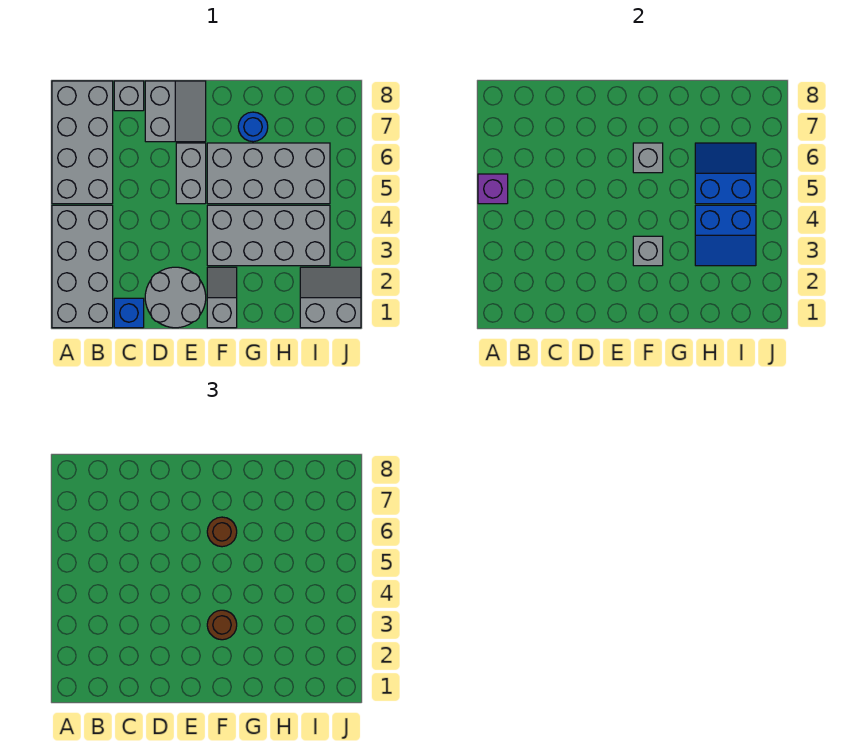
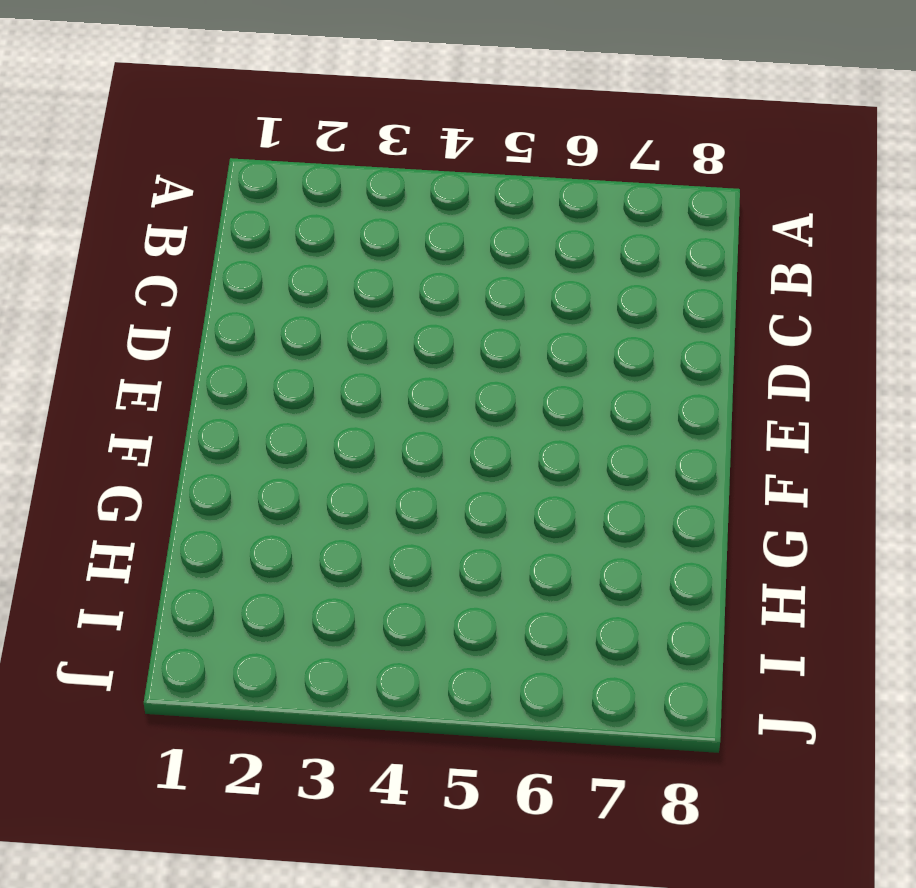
none -> grey 2x4 brick [52,205,113,328]
none -> grey 2x4 brick [52,81,113,204]
none -> blue 1x1 brick [114,298,144,328]

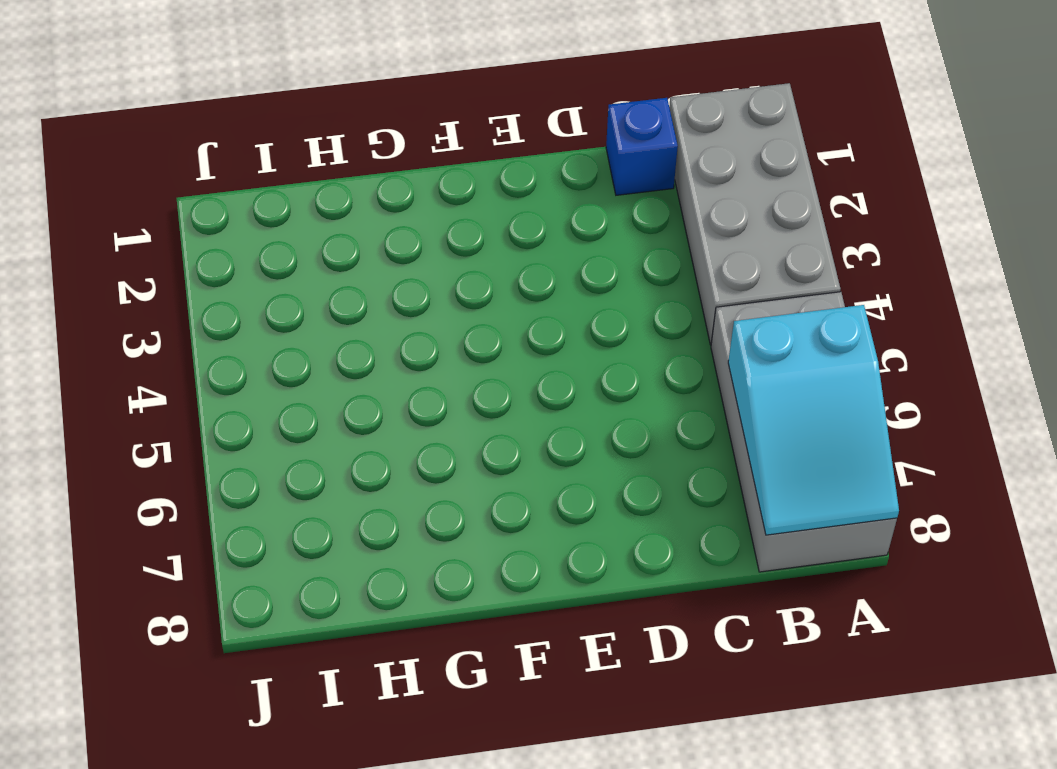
cyan 2x3 slope [728,305,899,535] -> none
none -> grey 1x1 brick [114,81,144,111]
none -> grey 2x2 round brick [145,267,206,328]
none -> grey 2x2 slope [145,81,206,142]

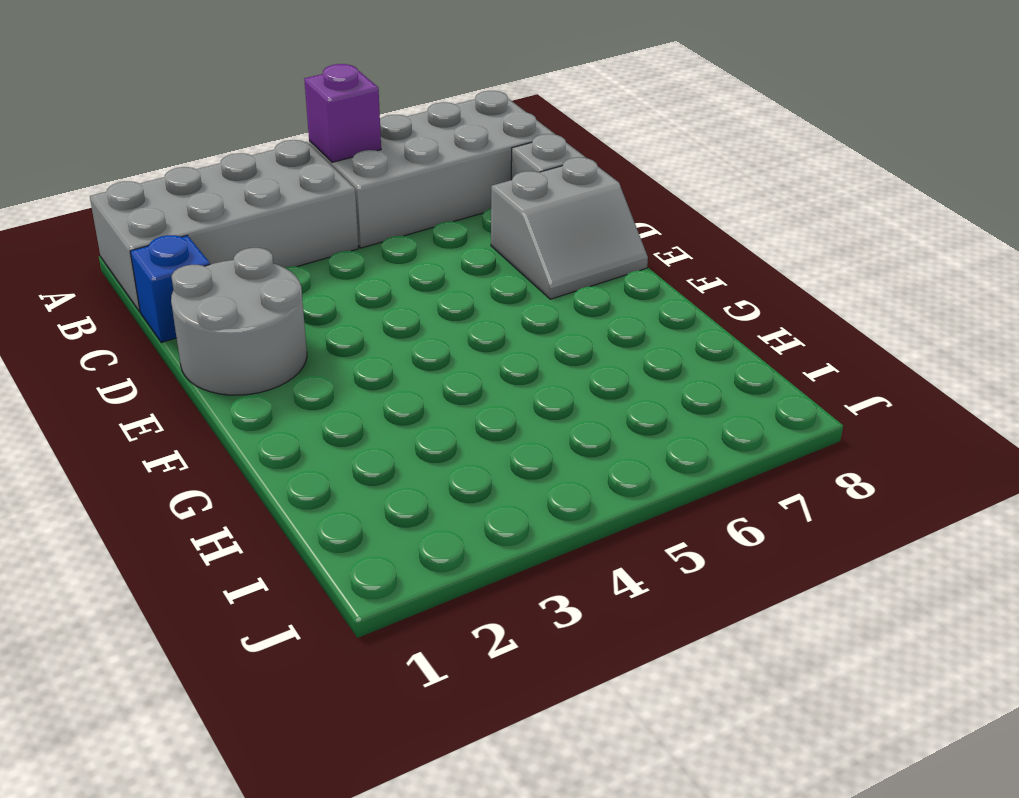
none -> grey 1x2 brick [176,143,206,204]
none -> grey 1x2 slope [207,267,237,328]
none -> grey 2x4 brick [207,205,330,266]

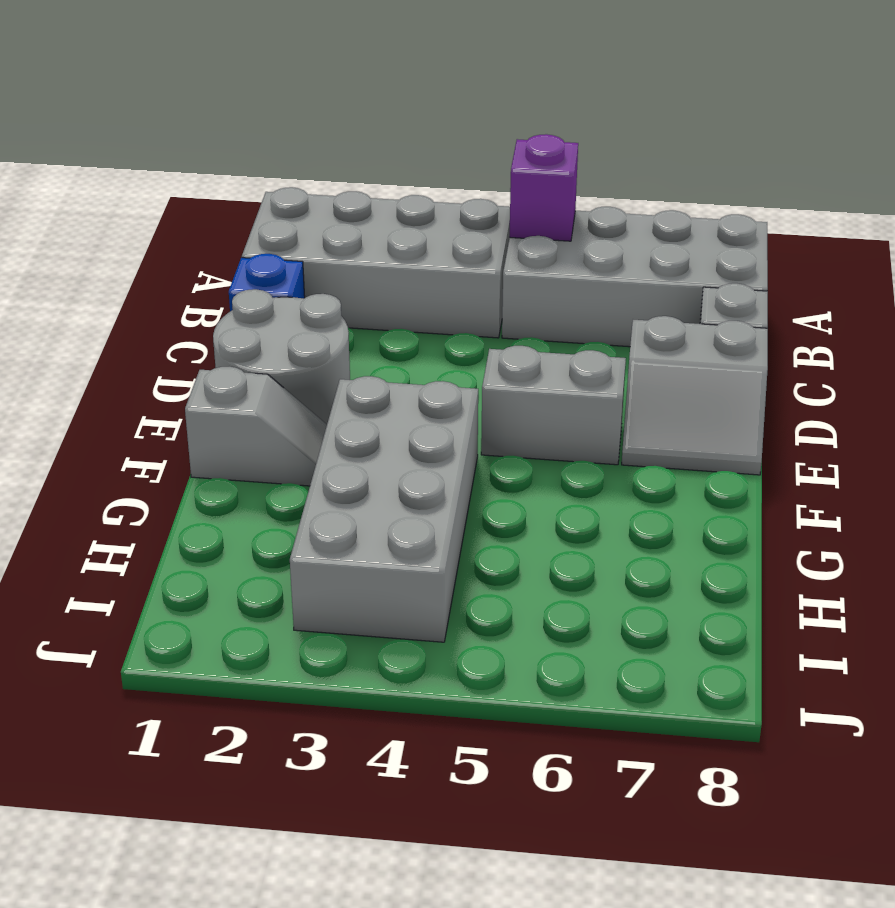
none -> grey 2x4 brick [207,143,330,204]
none -> blue 1x1 round brick [238,112,268,142]
none -> grey 2x2 slope [300,267,361,328]

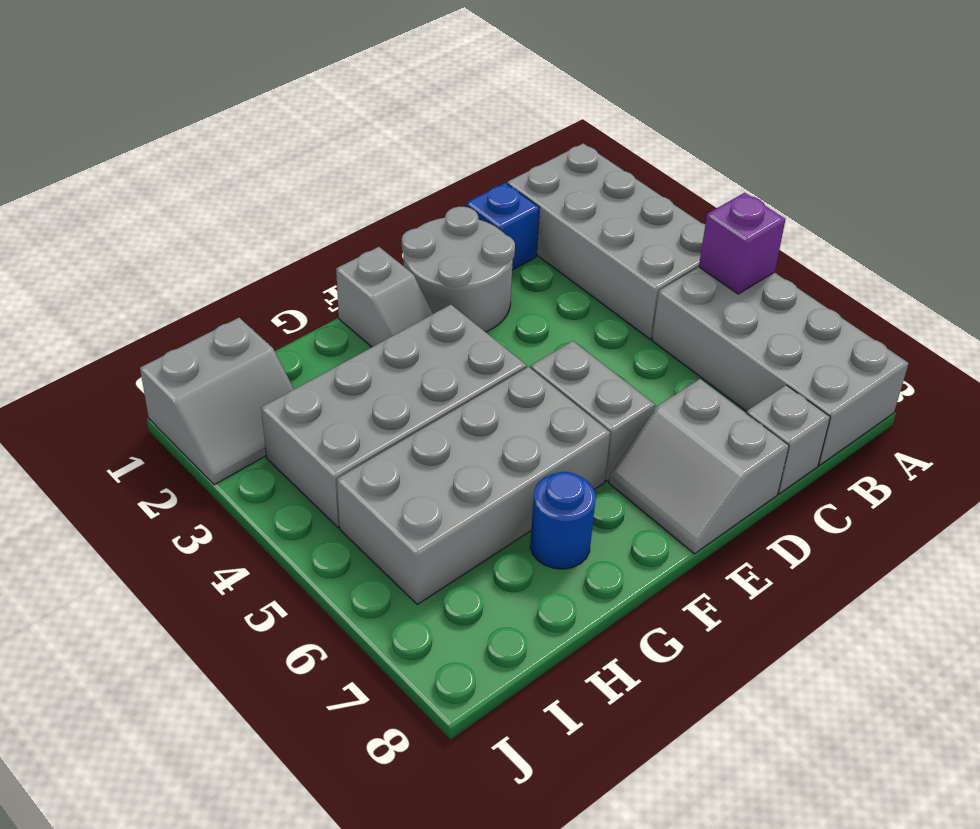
none -> grey 1x1 brick [633,236,663,266]
none -> grey 1x1 brick [633,143,663,173]
none -> blue 2x2 slope [695,205,756,266]

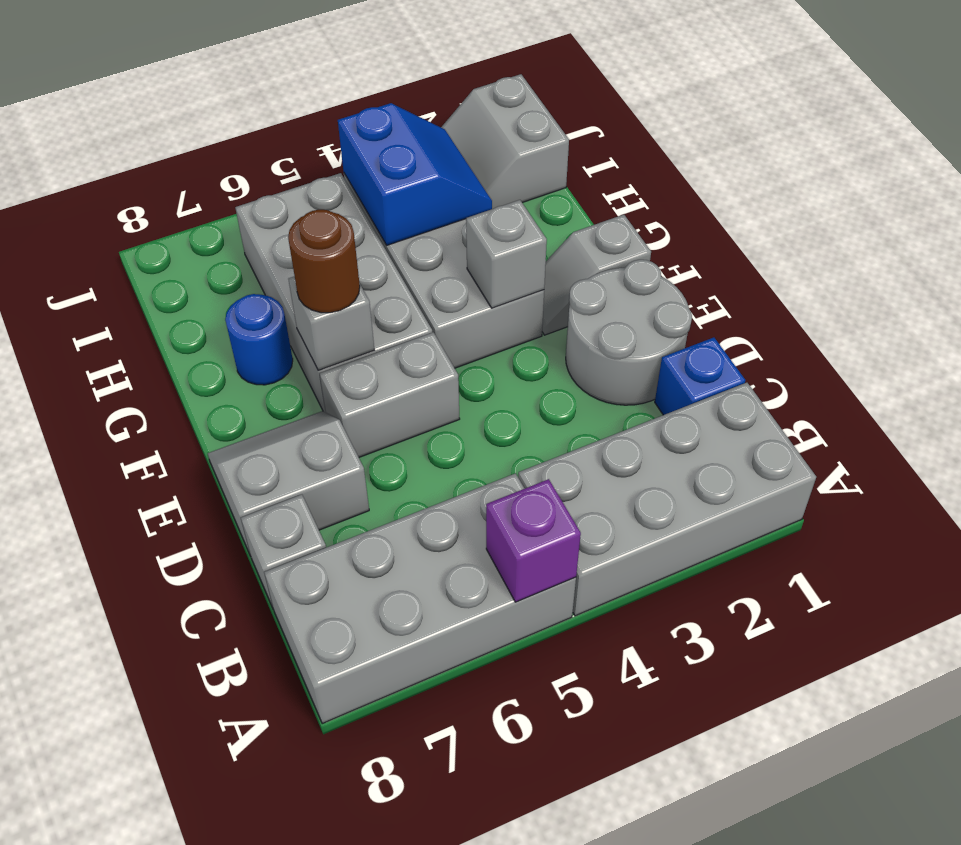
none -> blue 2x2 slope [695,143,756,204]
none -> brown 1x1 round brick [207,610,237,640]

